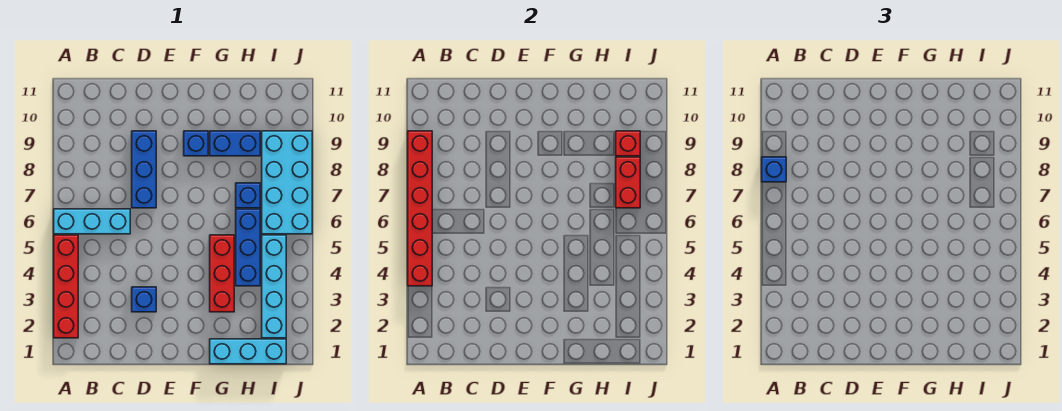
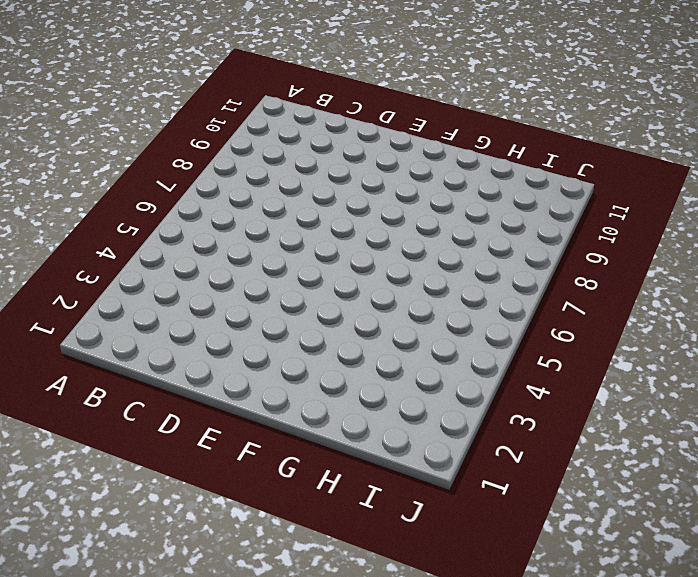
none -> red 1x4 brick [54,235,78,338]
none -> cyan 1x3 brick [54,209,130,234]
none -> blue 1x1 brick [132,287,156,312]

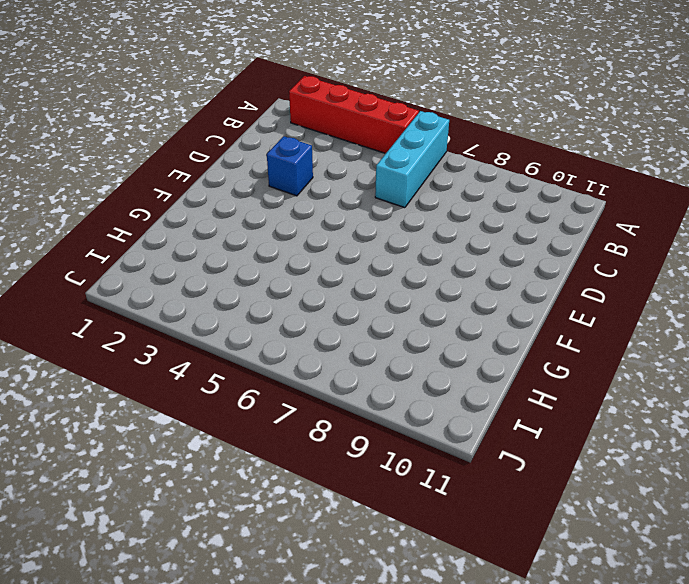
none -> blue 1x3 brick [132,131,156,208]
none -> blue 1x1 brick [184,131,208,156]
none -> cyan 1x3 brick [210,339,286,364]

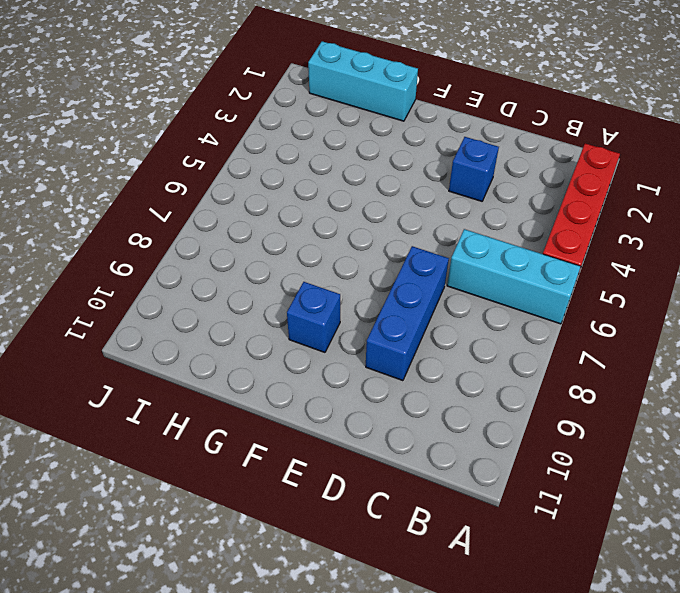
none -> red 1x3 brick [210,235,234,312]
none -> blue 1x2 brick [210,131,260,156]
none -> blue 1x3 brick [236,209,260,286]

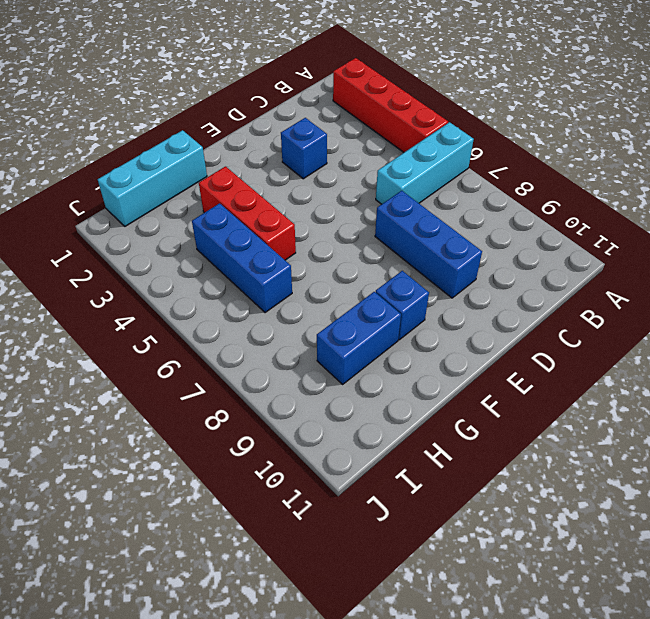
none -> blue 1x1 brick [236,183,260,208]
none -> cyan 1x4 brick [262,235,286,338]
none -> cyan 2x4 brick [262,131,312,234]

